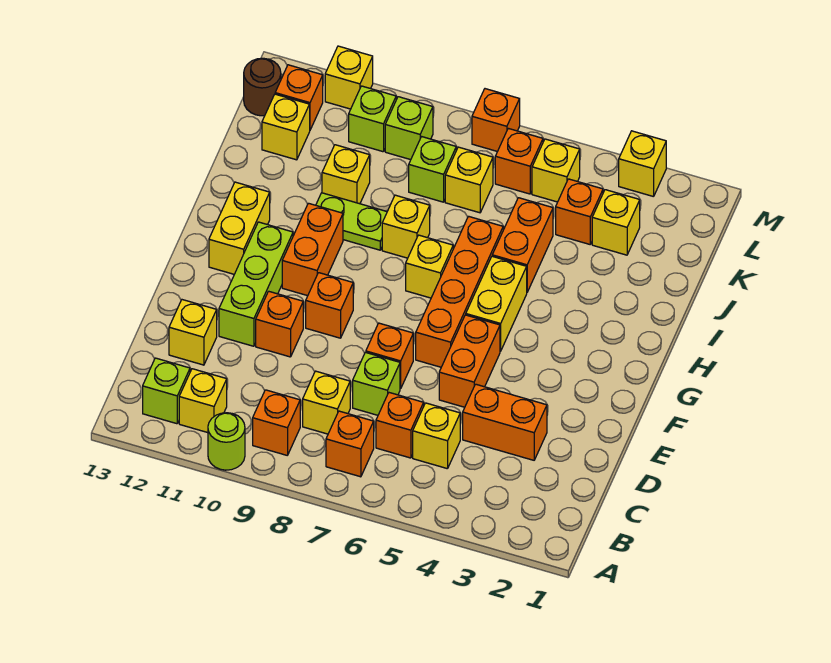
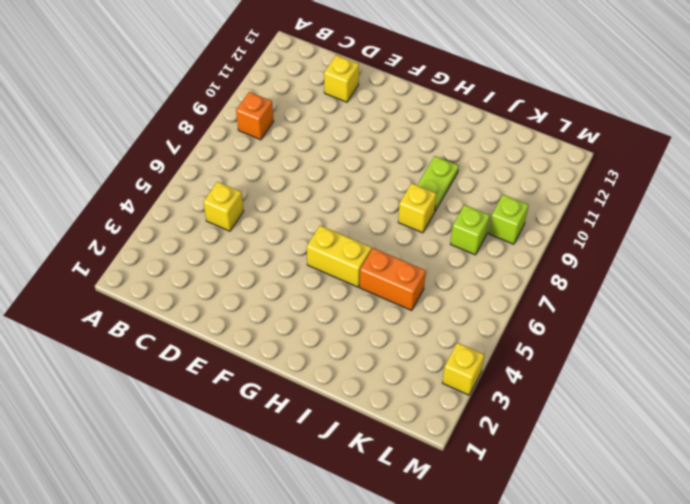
none -> lime 1x1 round brick [208,413,245,470]
none -> orange 1x1 brick [326,411,374,477]
none -> yellow 1x1 brick [179,369,227,433]
none -> lime 1x1 brick [143,358,190,424]

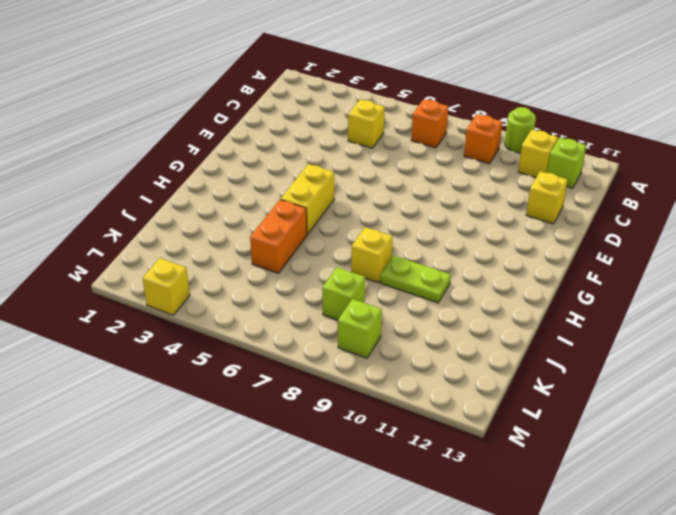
none -> orange 1x1 brick [376,393,424,458]
none -> yellow 1x1 brick [303,371,350,434]
none -> orange 1x2 brick [463,384,547,460]
none -> lime 1x1 brick [353,352,400,415]

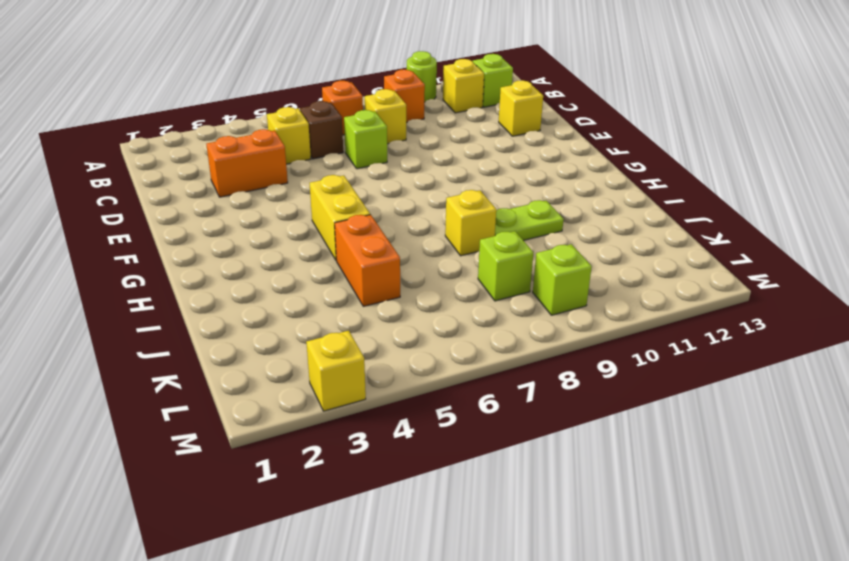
brown 1x1 brick [300,101,343,159] -> orange 1x1 brick [376,393,424,458]
none -> orange 1x2 brick [439,315,500,407]
none -> orange 1x1 brick [366,323,413,389]
none -> orange 1x1 brick [256,291,303,357]
none -> lime 1x3 brick [219,222,293,346]

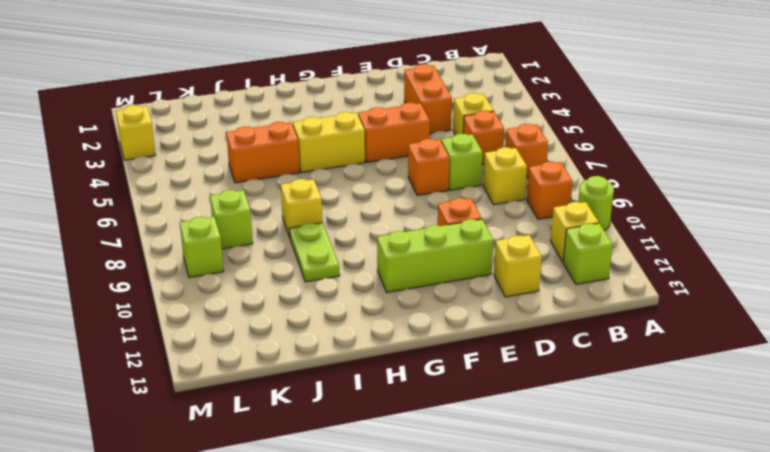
none -> orange 1x4 brick [416,216,503,367]
none -> orange 1x1 brick [306,273,353,338]
none -> orange 1x2 brick [282,203,343,296]
none -> yellow 1x2 brick [209,182,270,274]

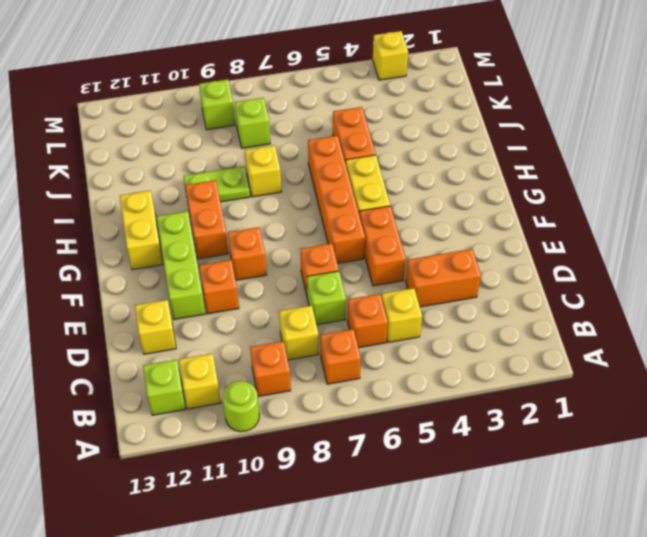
none -> yellow 1x1 brick [406,235,453,298]
none -> yellow 1x1 brick [322,145,370,204]
none -> yellow 1x1 brick [592,190,640,255]
none -> orange 1x1 brick [556,179,603,244]

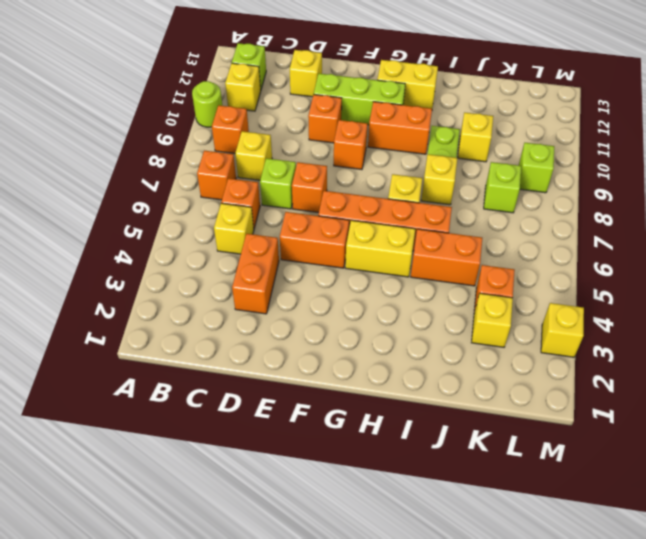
none -> yellow 1x1 brick [445,147,493,213]
none -> yellow 1x1 brick [262,94,310,160]
none -> yellow 1x1 brick [532,139,580,202]
none -> orange 1x1 brick [495,128,543,194]

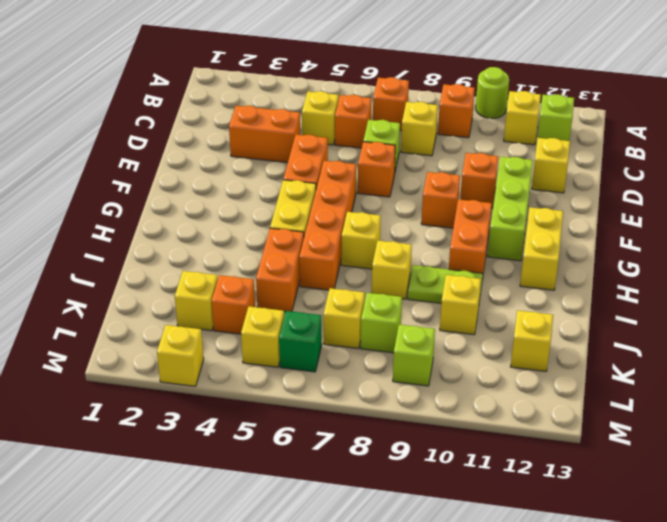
green 1x1 brick [279,311,322,372] -> orange 1x1 brick [495,128,543,194]
none -> lime 1x1 brick [349,86,396,152]
none -> orange 1x1 brick [275,65,323,130]
none -> brown 1x1 round brick [244,58,281,116]
none -> orange 1x1 brick [472,89,520,151]

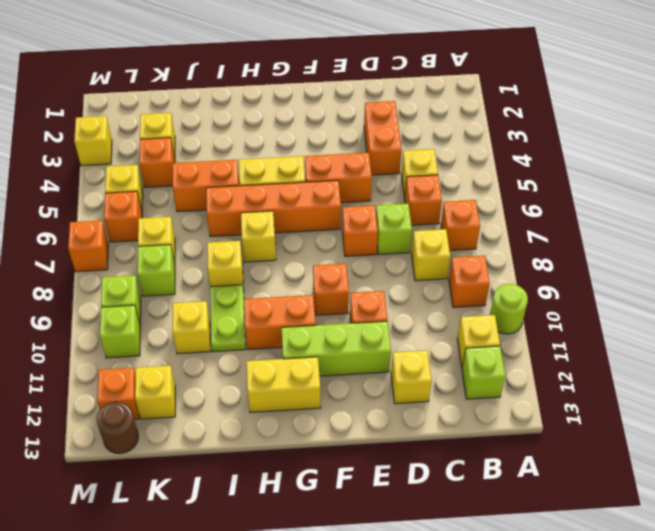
none -> yellow 1x1 brick [325,46,373,109]

